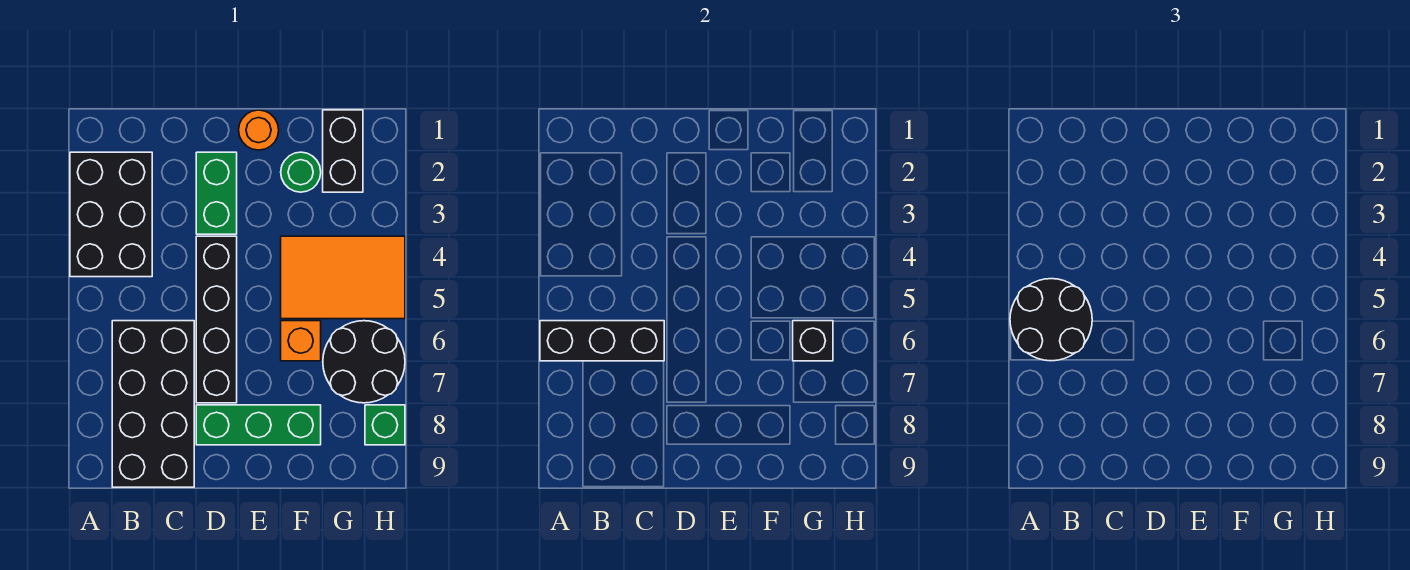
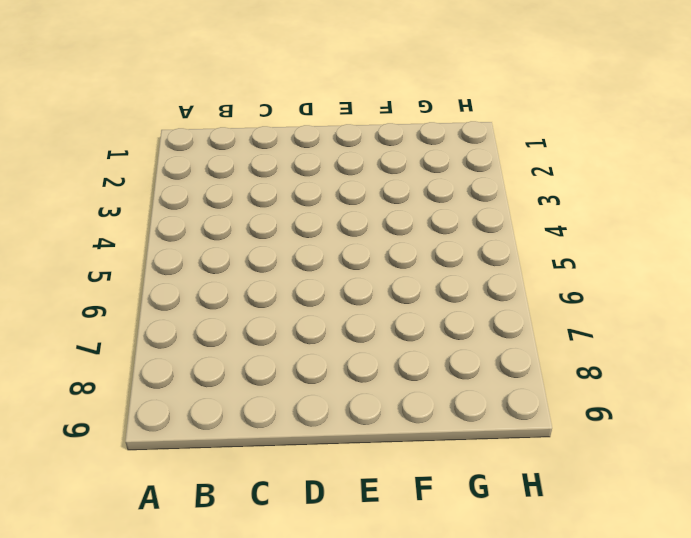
none -> black 2x3 brick [70,152,152,277]
none -> black 2x4 brick [112,321,194,487]
none -> green 1x2 brick [196,152,237,234]

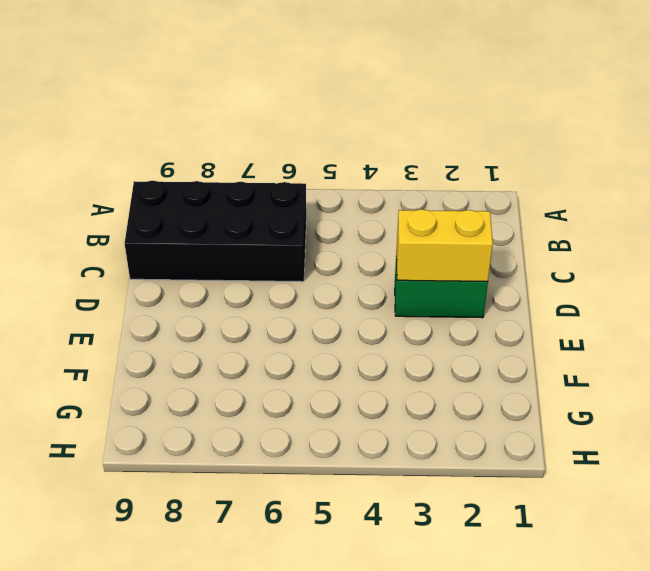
yellow 1x2 brick [397,209,493,282] -> none
none -> black 2x3 brick [70,152,152,277]
none -> black 1x4 brick [196,236,237,403]
none -> green 1x3 brick [196,405,321,445]

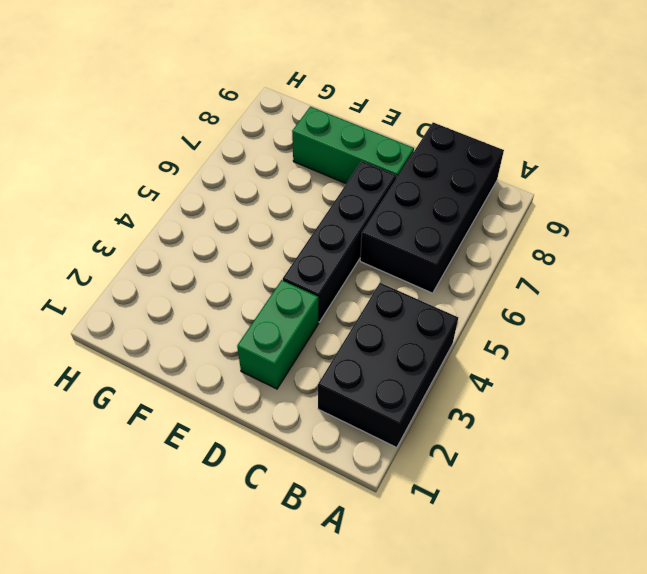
none -> orange 1x1 round brick [239,110,279,150]
none -> green 1x1 round brick [281,152,321,192]
none -> orange 2x3 tile [281,236,405,319]

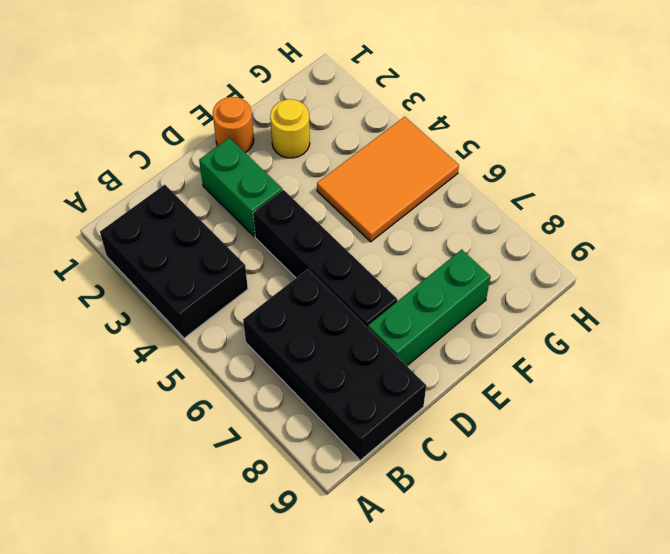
yellow 1x1 round brick [270,99,310,158] -> green 1x1 round brick [281,152,321,192]
none -> orange 1x1 brick [281,321,321,361]
none -> black 1x2 brick [323,110,363,192]
none -> black 2x2 round brick [323,321,405,403]

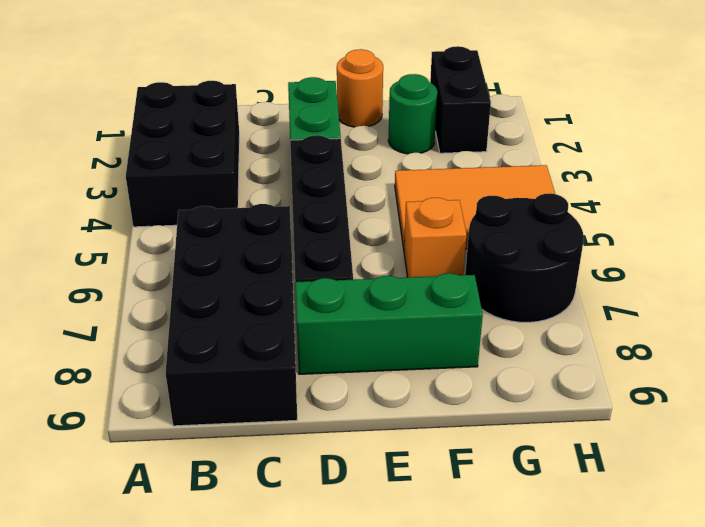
none -> green 1x1 brick [365,405,405,445]
none -> black 1x3 brick [540,321,664,361]
none -> black 1x1 brick [793,321,833,361]

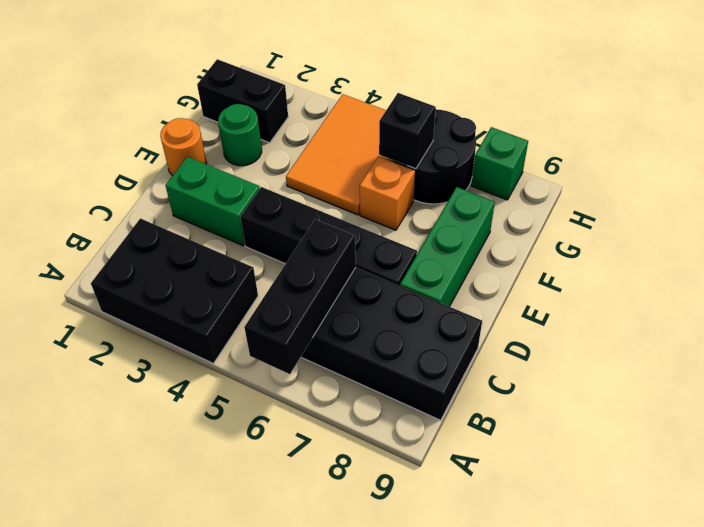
none -> black 2x2 round brick [1010,279,1092,361]

